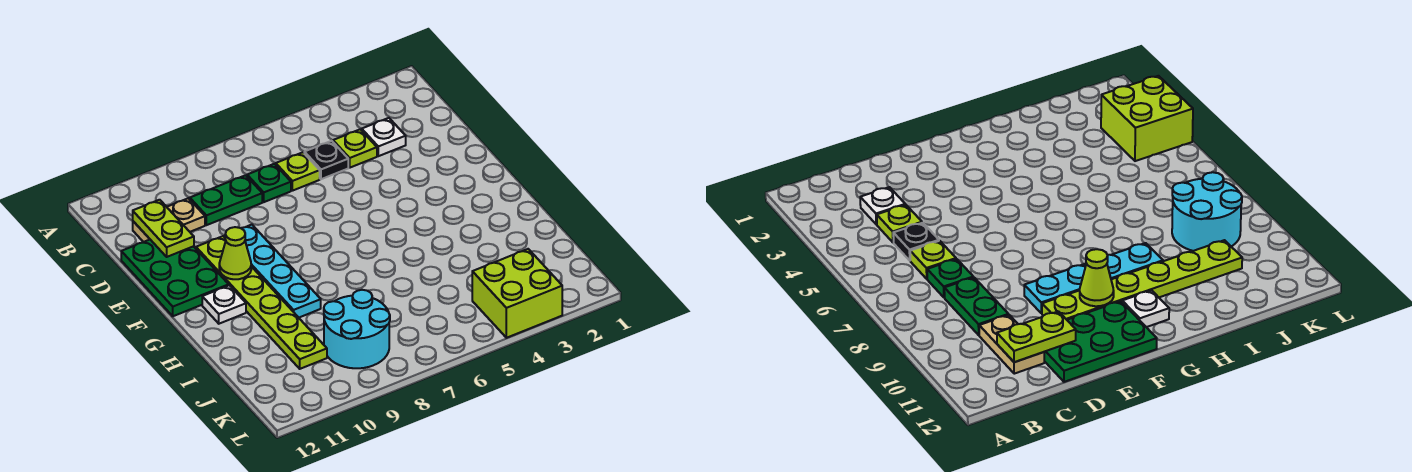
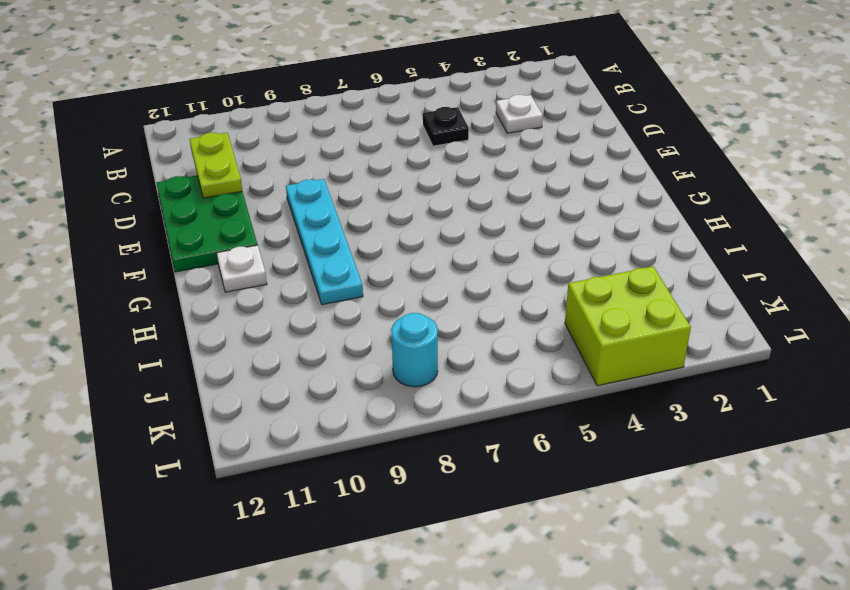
cyan 1x1 round brick [391,313,438,387] -> cyan 2x2 round brick [324,290,390,368]
none -> lime 1x1 plate [333,129,377,168]
none -> lime 1x1 plate [276,152,320,191]
none -> green 1x1 plate [247,164,291,202]

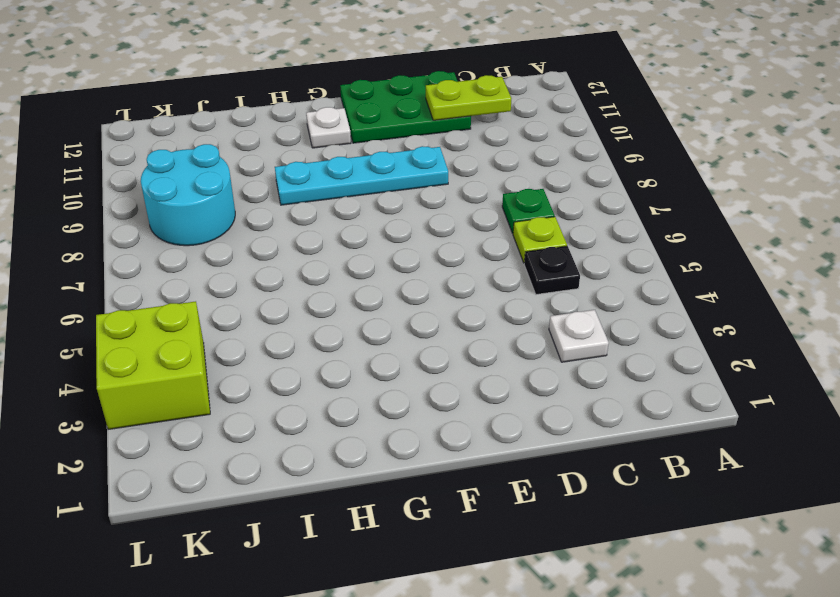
none -> lime 1x1 plate [333,129,377,168]
none -> green 1x2 plate [190,175,262,225]
none -> tan 1x2 plate [133,198,205,242]

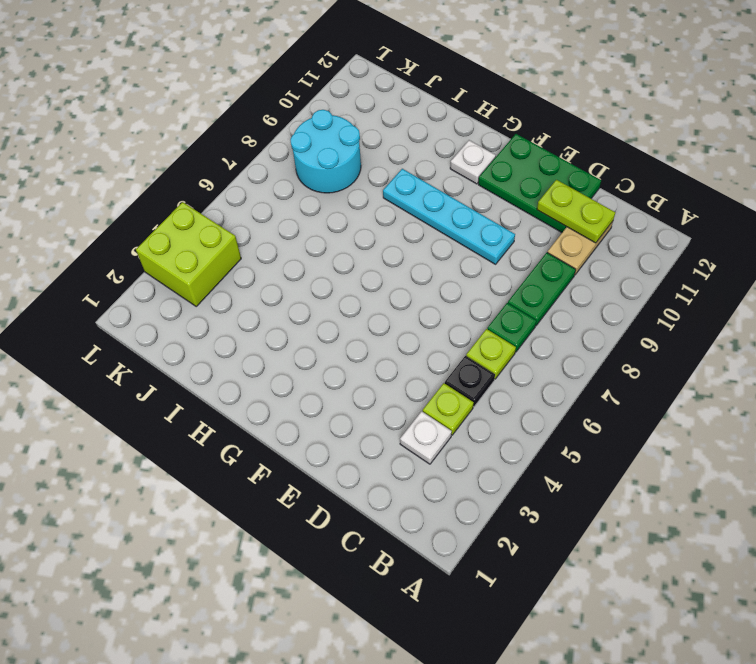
none -> lime 1x6 plate [196,236,327,369]
none -> lime 1x1 cone [219,227,251,279]

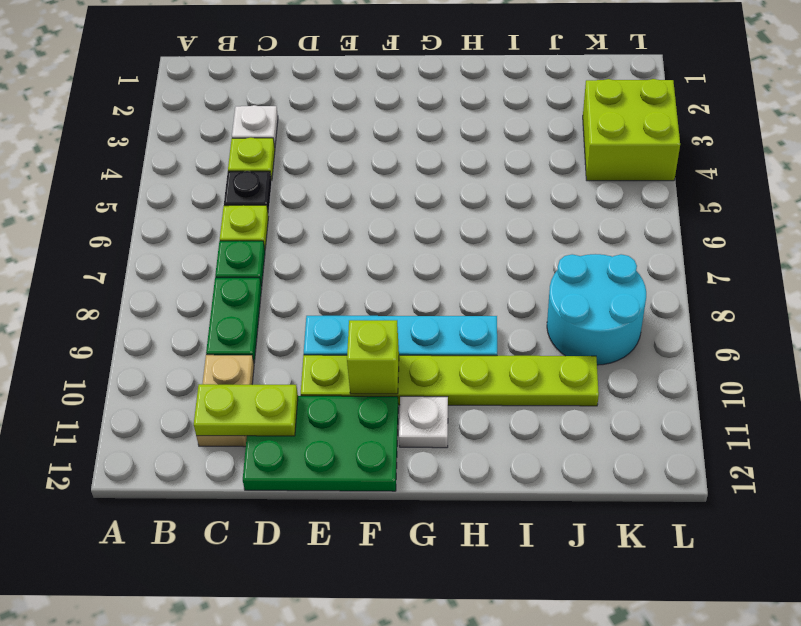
lime 1x1 brick [347,320,399,394] -> lime 1x1 cone [219,227,251,279]

